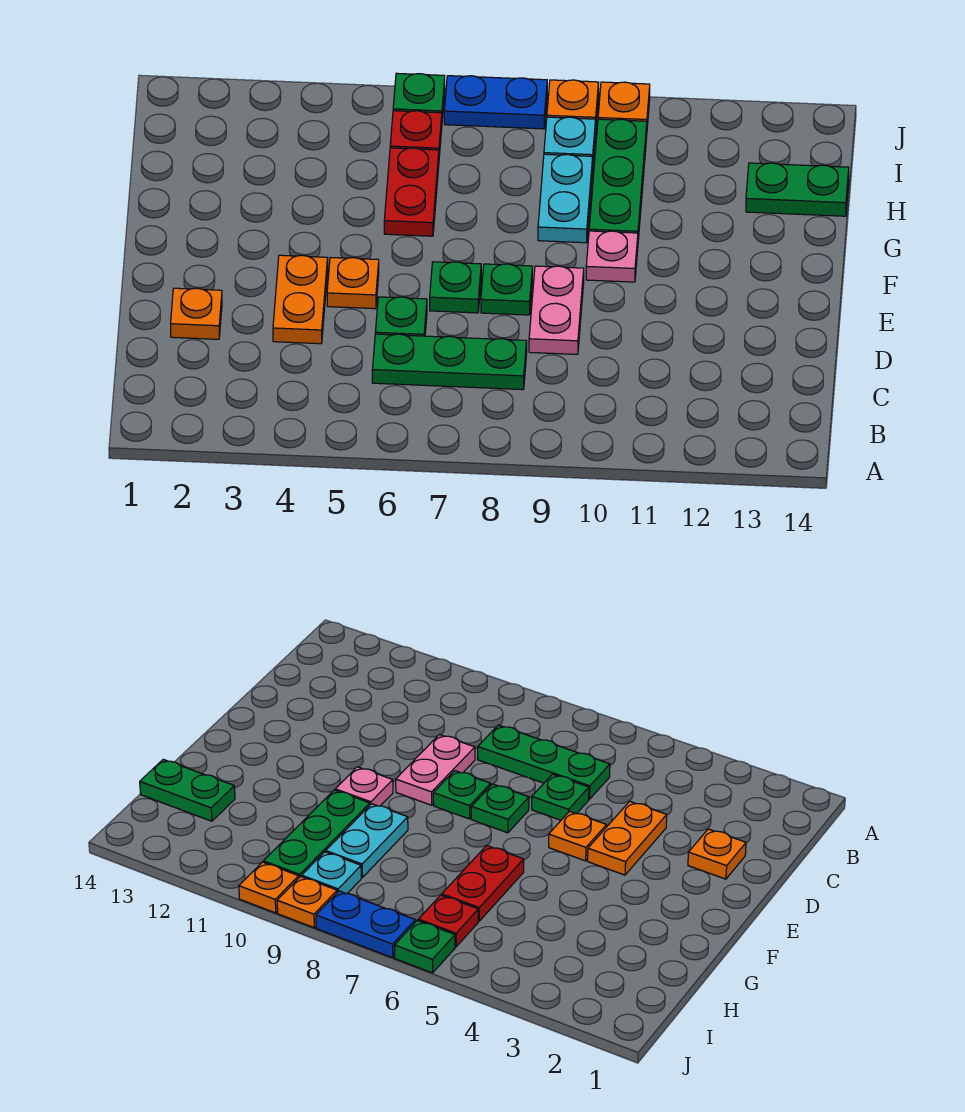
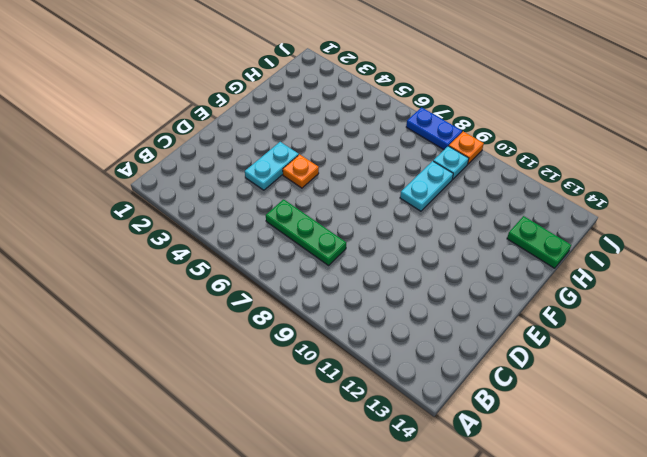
cyan 1x2 plate [245,142,299,190] -> orange 1x2 plate [273,255,328,344]
none -> orange 1x1 plate [171,288,222,339]
none -> green 1x1 plate [375,297,427,336]
none -> pink 1x2 plate [529,266,584,354]

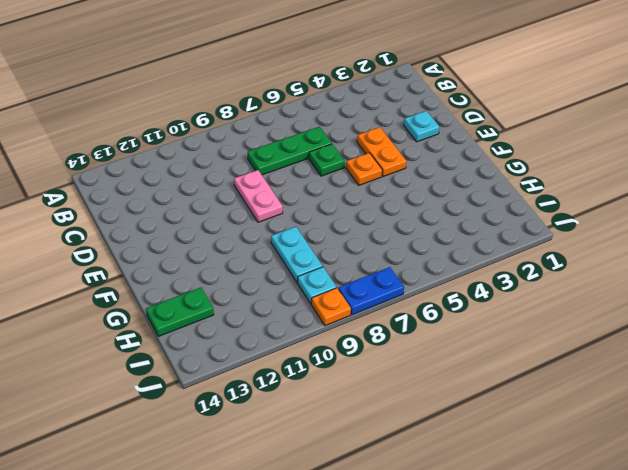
cyan 1x1 plate [404,111,440,142] -> orange 1x1 plate [171,288,222,339]
none -> green 1x1 plate [430,262,481,313]
none -> green 1x1 plate [481,264,532,315]
none -> pink 1x1 plate [586,231,638,282]

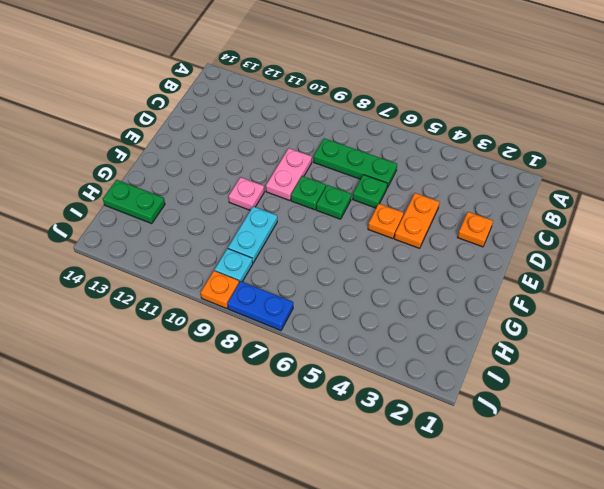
none -> red 1x2 plate [384,148,439,236]
none -> green 1x3 plate [589,119,647,239]
none -> red 1x1 plate [390,111,442,156]

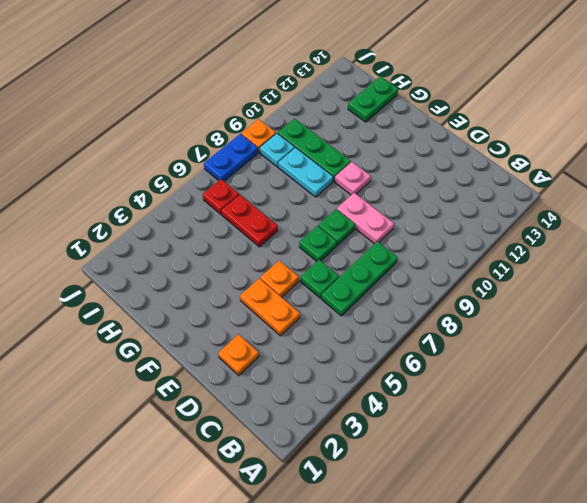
none -> green 1x1 plate [393,73,445,118]
none -> orange 1x1 plate [598,82,650,126]

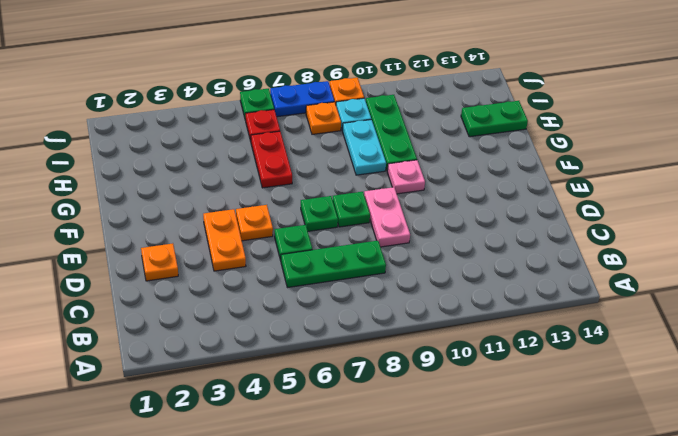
orange 1x1 plate [306,102,341,134] -> orange 1x1 plate moved to [598,82,650,126]

